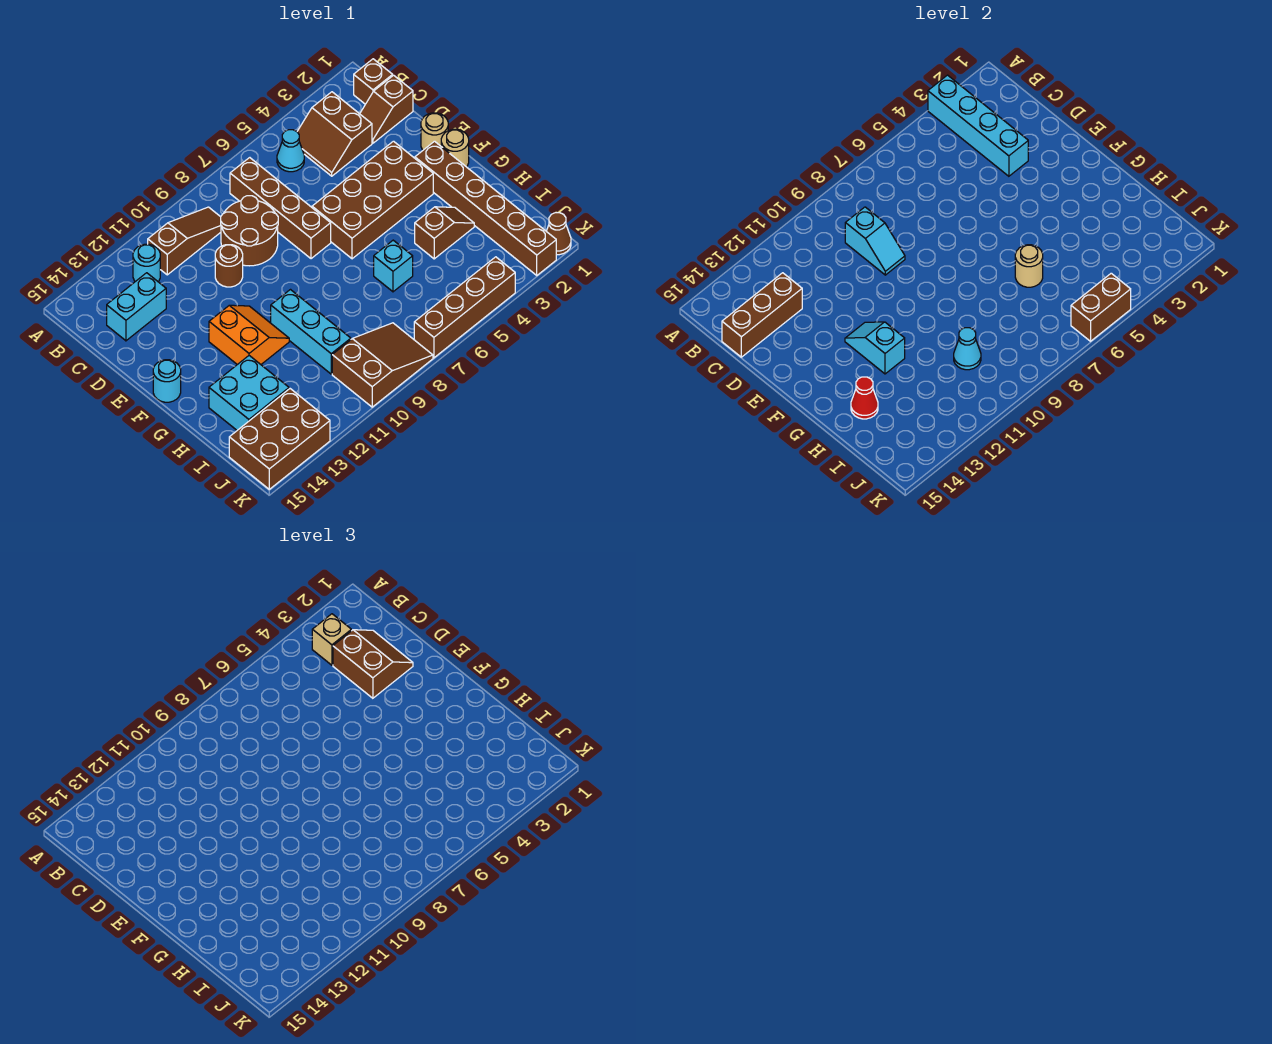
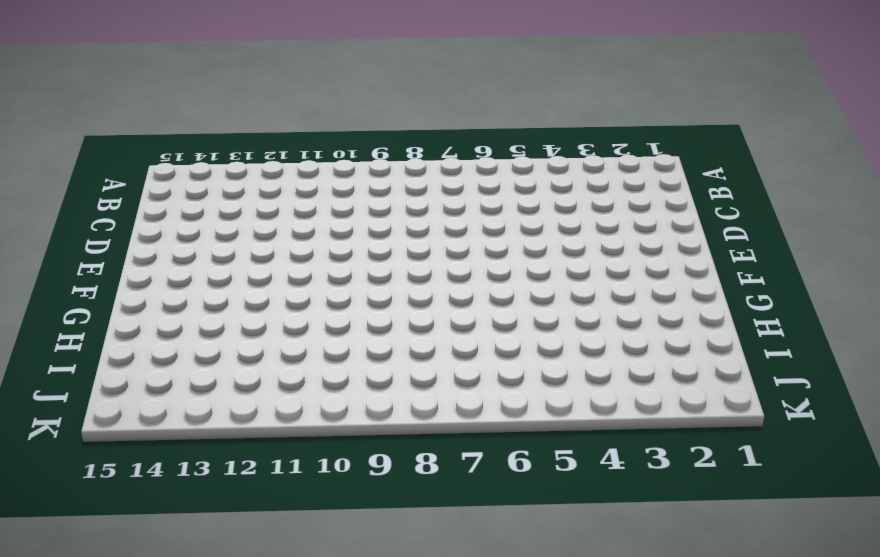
none -> brown 1x1 brick [354,59,393,104]
none -> brown 2x2 slope [297,92,372,176]
none -> cyan 1x1 cone [277,130,304,172]
none -> brown 1x4 brick [230,158,331,259]

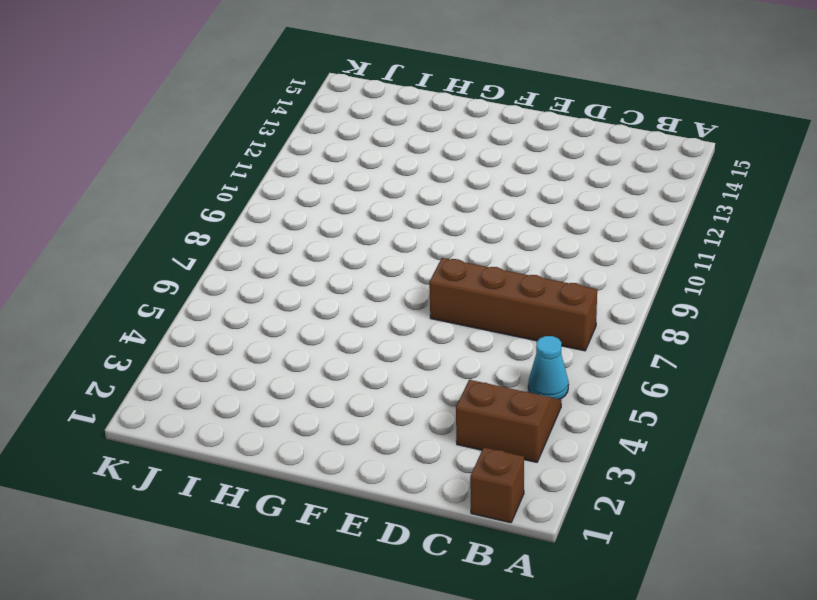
none -> brown 1x3 slope [148,207,221,275]
none -> cyan 1x1 round brick [133,244,160,282]
none -> brown 1x2 slope [360,75,413,143]
none -> brown 2x2 round brick [221,196,278,266]

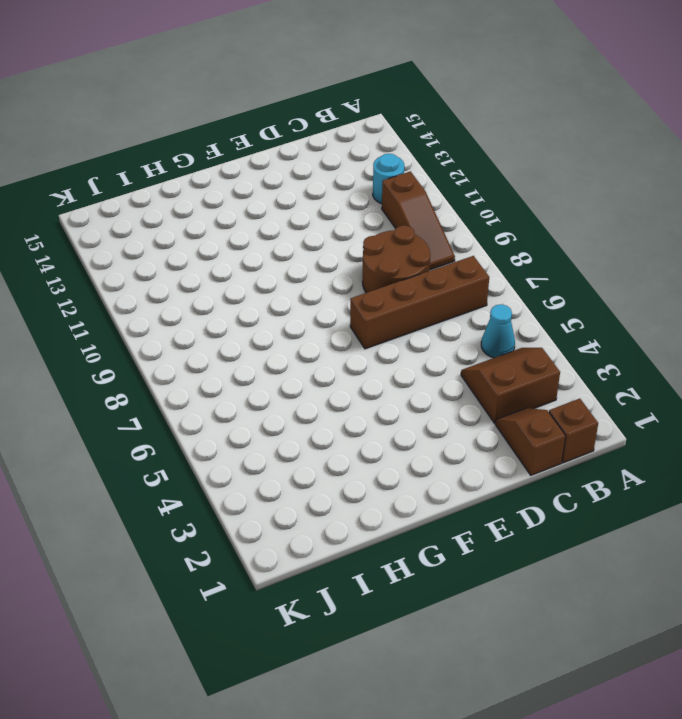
none -> cyan 1x2 brick [107,273,166,341]
none -> brown 1x1 round brick [215,245,243,287]
none -> tan 1x1 round brick [421,113,448,150]
none -> brown 2x4 brick [312,141,433,259]

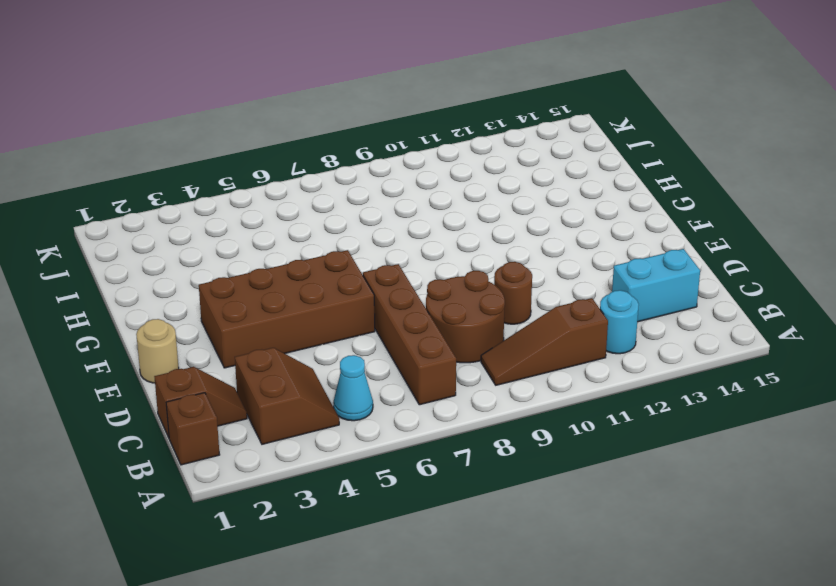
none -> tan 1x1 round brick [441,129,469,167]
none -> brown 1x6 brick [415,141,556,275]
none -> orange 2x2 slope [209,305,289,365]
none -> cyan 1x1 round brick [153,360,181,402]

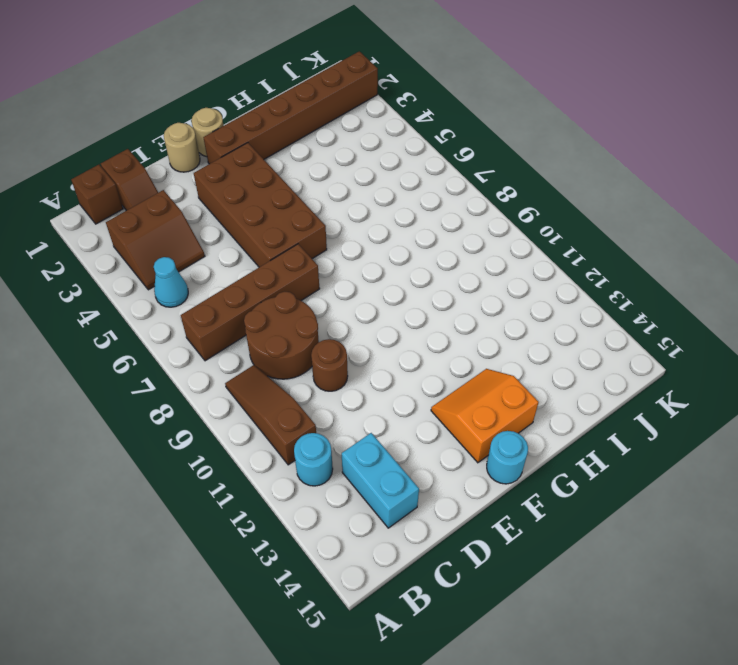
orange 2x2 slope [431,369,539,463] -> orange 2x2 slope moved to [209,305,289,365]
none -> cyan 1x3 brick [271,290,351,374]
none -> brown 1x2 slope [415,207,474,259]
none -> cyan 1x1 brick [374,240,413,292]
none -> cyan 2x2 brick [209,356,289,430]

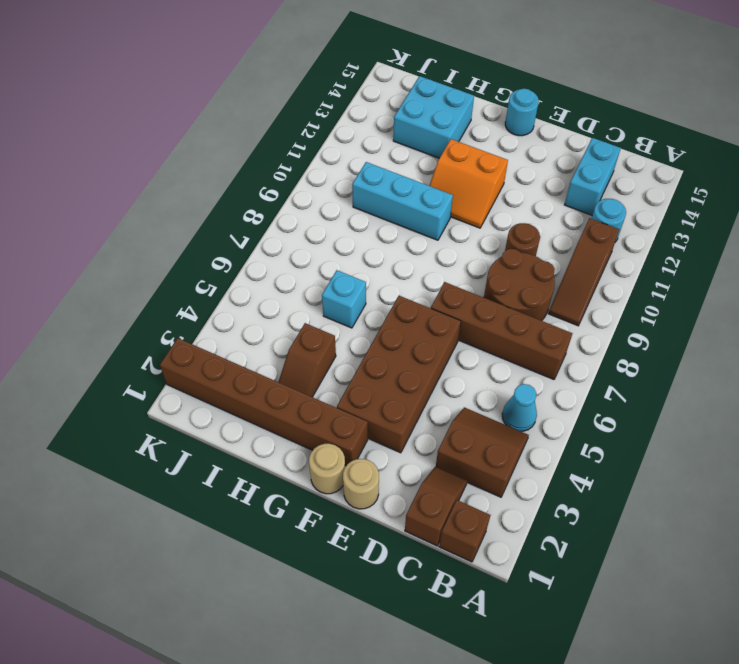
none -> brown 2x3 slope [332,323,433,407]
none -> brown 2x3 brick [229,389,330,489]
none -> brown 1x1 cone [546,213,571,255]
none -> brown 1x4 brick [414,257,515,358]

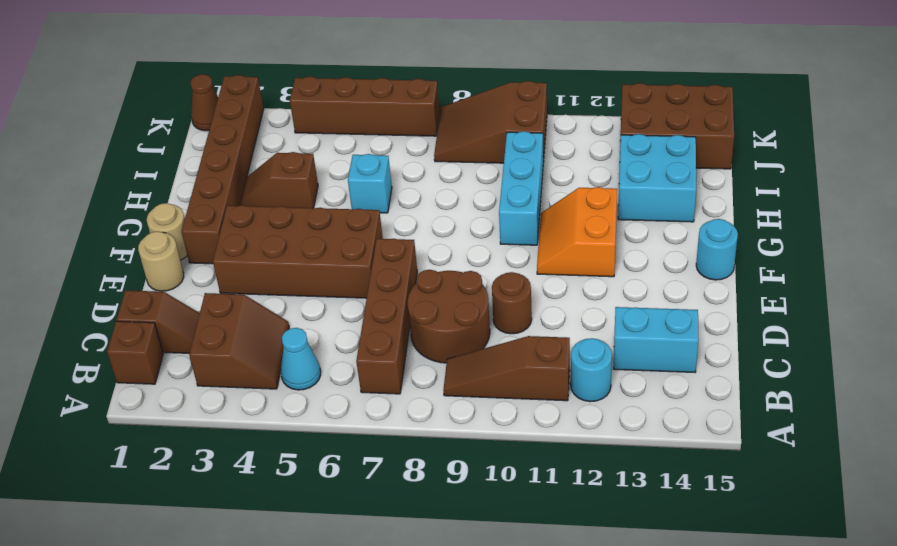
none -> cyan 1x4 brick [928,75,1028,176]
none -> cyan 1x2 slope [845,207,905,275]
none -> brown 1x3 brick [722,273,802,357]
none -> cyan 1x2 slope [845,322,905,374]

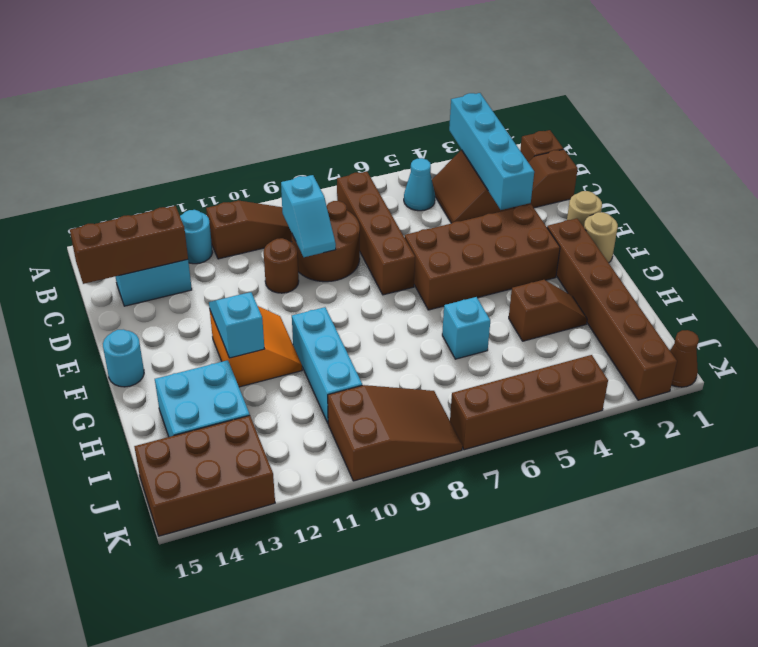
none -> tan 1x1 round brick [1015,245,1043,287]
none -> red 1x1 cone [851,377,878,419]
none -> cyan 1x1 cone [954,328,981,370]
none -> brown 1x2 brick [1071,273,1131,341]

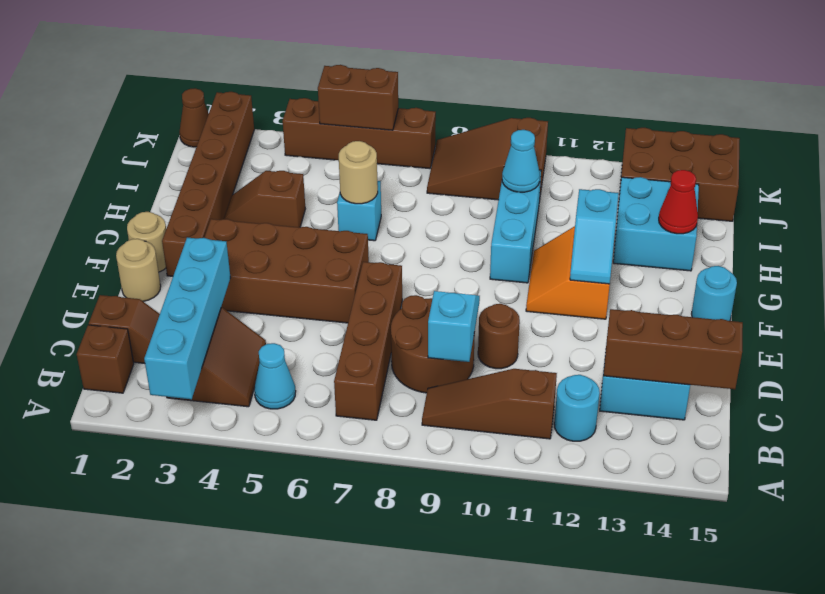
none -> tan 1x1 brick [312,614,351,665]
none -> brown 2x2 slope [333,630,413,698]

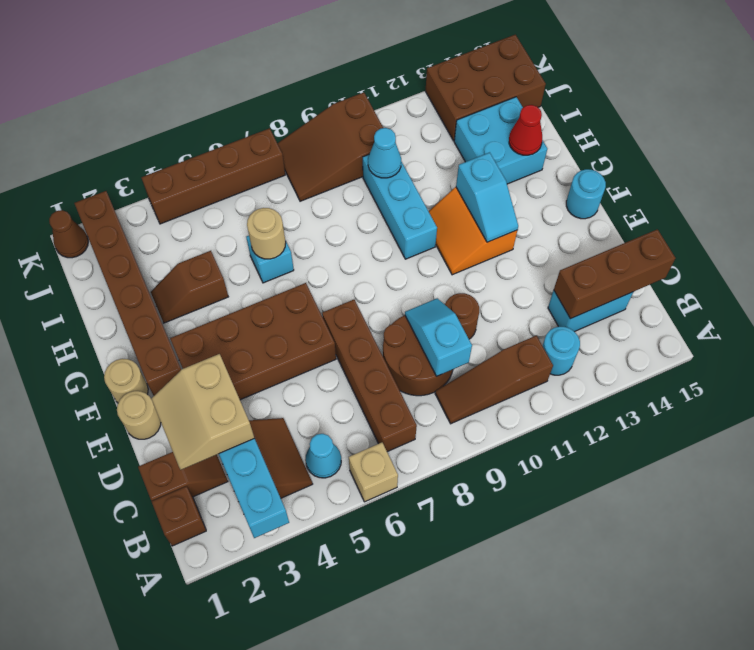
tan 1x1 brick [349,443,398,502] -> tan 1x1 brick moved to [312,614,351,665]
tan 2x2 slope [151,354,254,470] -> brown 2x2 slope [333,630,413,698]
none -> brown 1x2 brick [1071,273,1131,341]

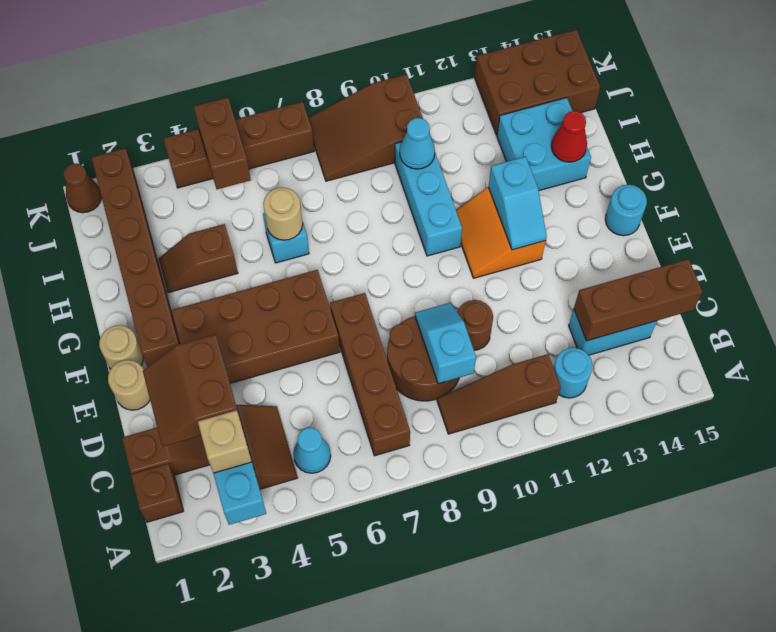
brown 1x2 brick [194,97,251,189] -> brown 1x2 brick turned to [1071,273,1131,341]

